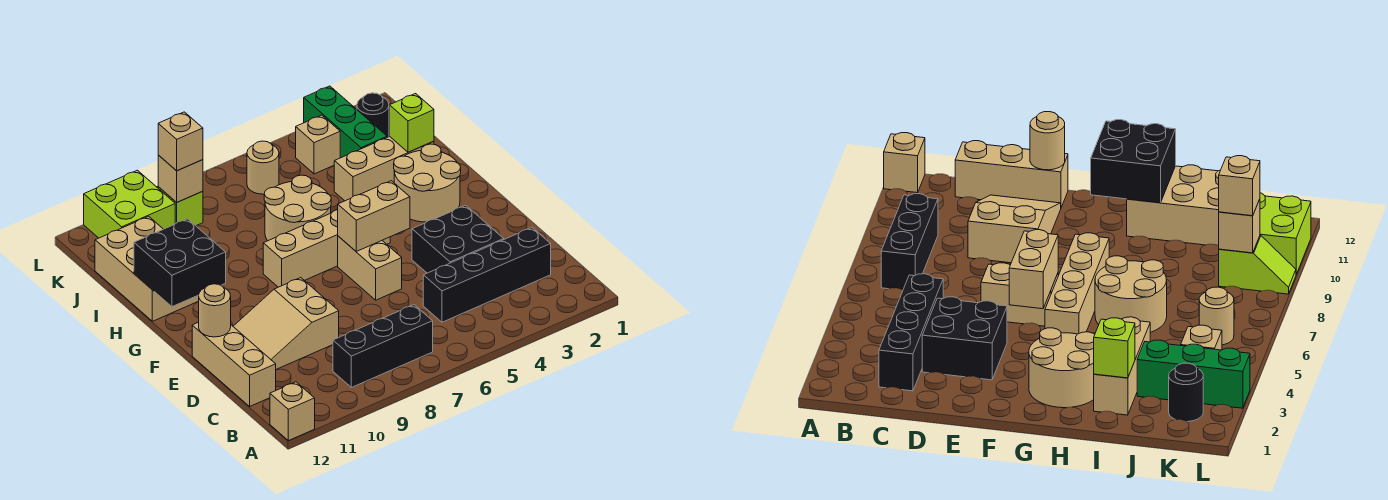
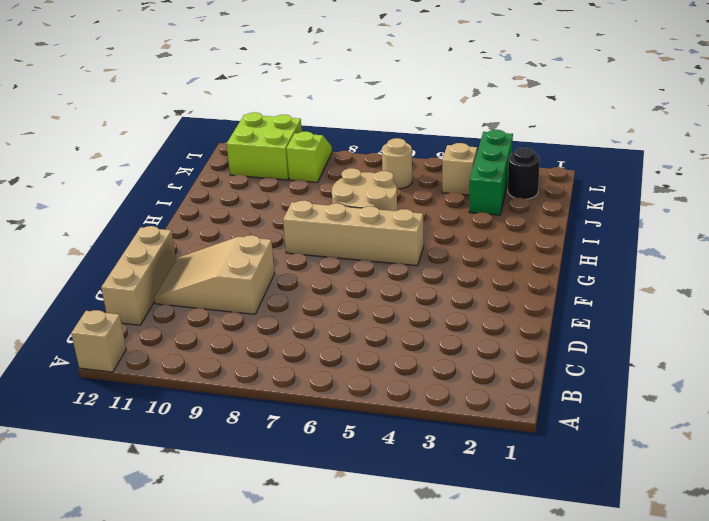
none -> black 1x3 brick [333,305,433,387]
none -> black 1x4 brick [423,228,551,322]
none -> black 2x2 brick [412,205,504,273]

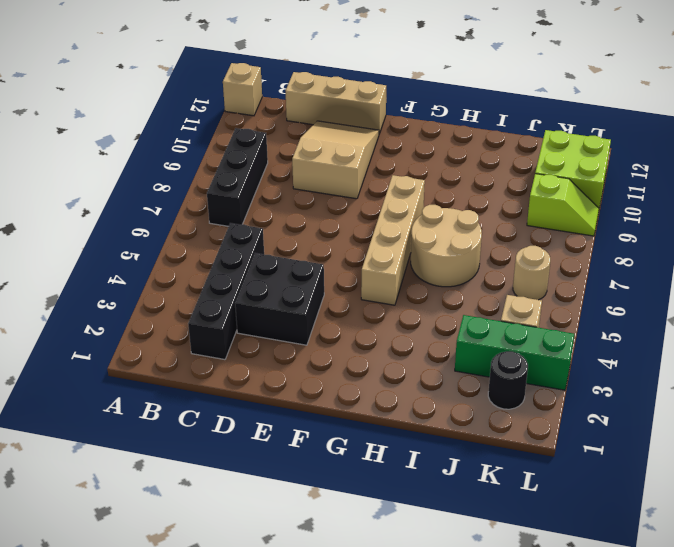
none -> tan 1x2 brick [338,236,402,300]
none -> tan 2x2 round brick [394,144,461,222]
none -> tan 2x3 brick [95,216,199,321]

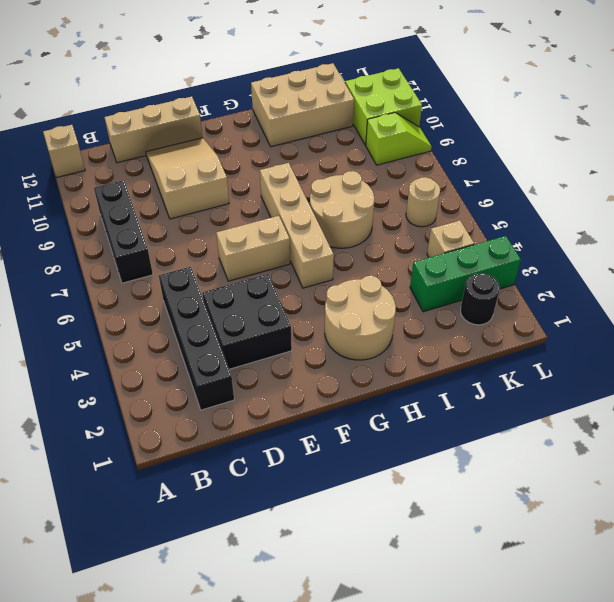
none -> tan 1x3 brick [334,136,434,201]
none -> tan 1x1 round brick [199,284,231,337]
none -> tan 1x2 brick [338,181,410,251]

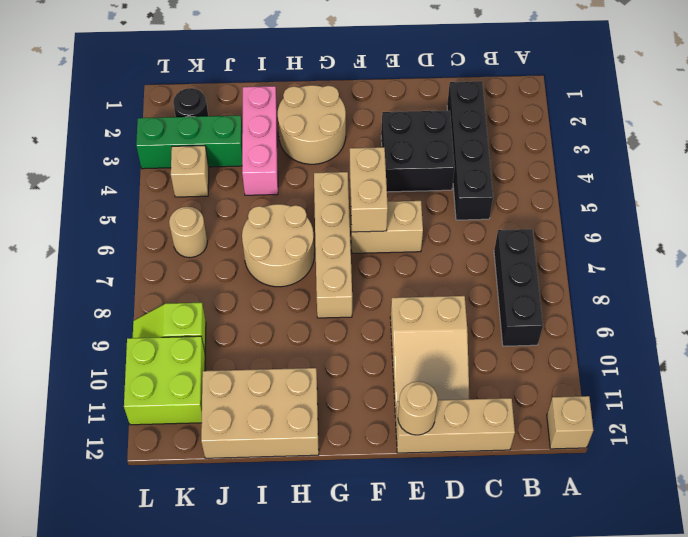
pink 1x3 brick [242,86,278,195] -> tan 1x3 brick [334,136,434,201]
none -> black 2x2 brick [134,219,226,307]
none -> lime 1x1 brick [389,94,434,152]
none -> tan 1x1 brick [158,155,203,202]

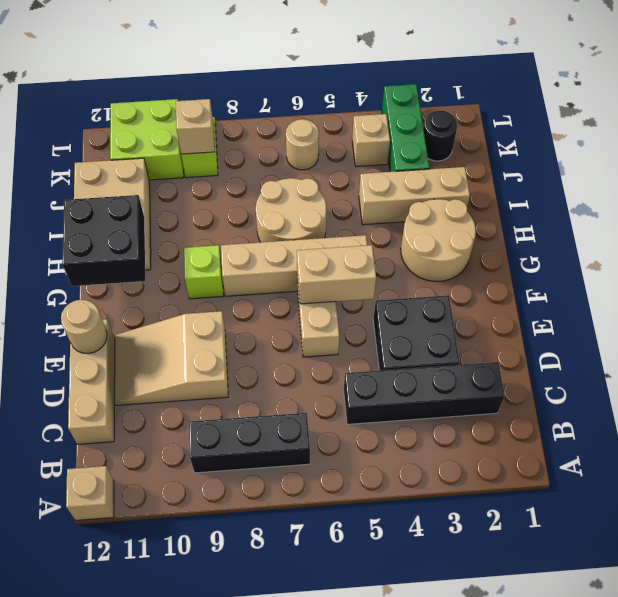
lime 1x1 brick [184,245,224,299] -> lime 1x1 brick moved to [389,94,434,152]
none -> tan 1x1 brick [158,112,203,171]

